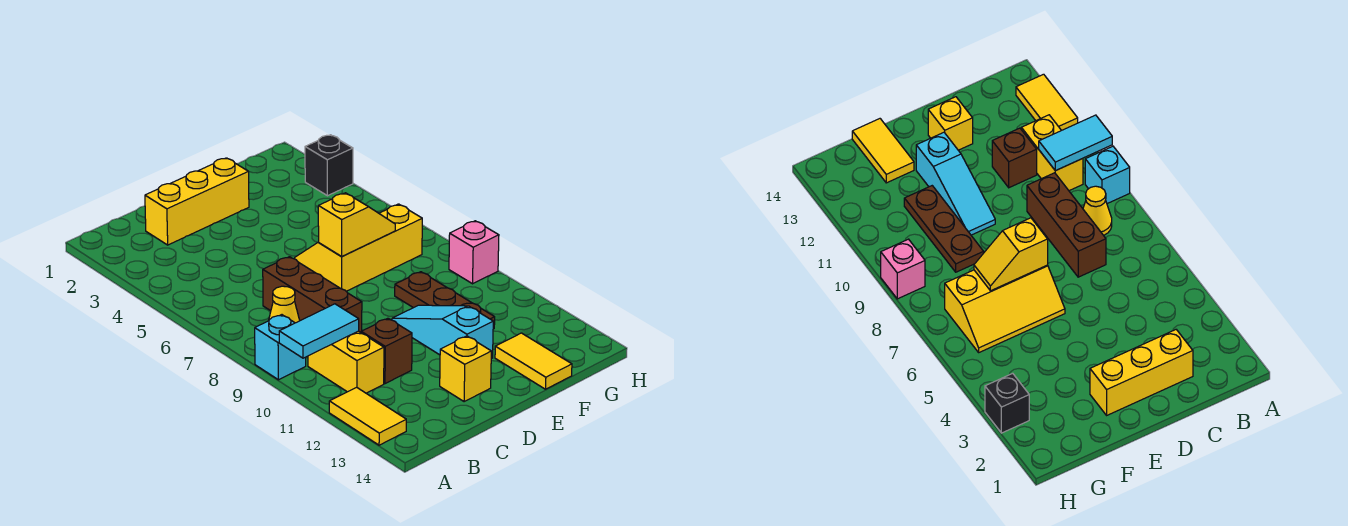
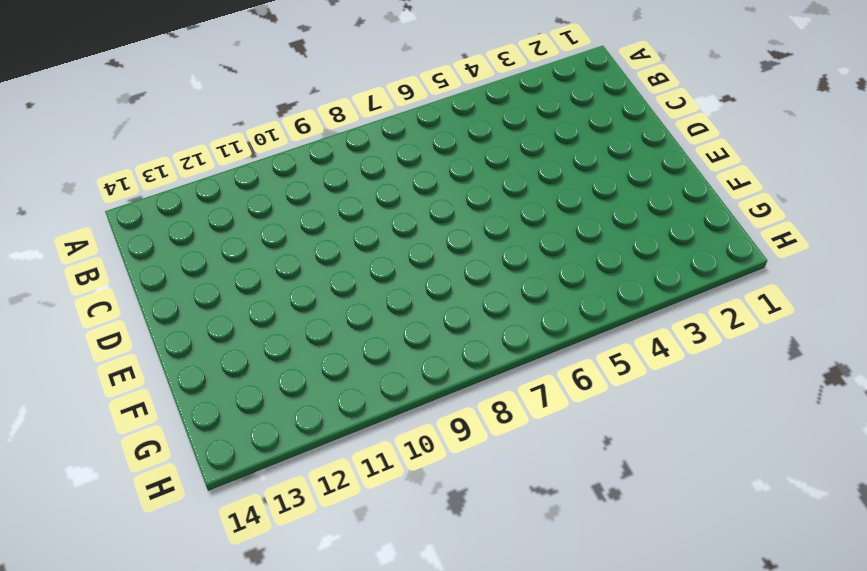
none -> cyan 1x1 brick [255,315,306,380]
none -> yellow 1x2 tile [329,387,406,445]
none -> yellow 1x1 cone [269,286,300,323]

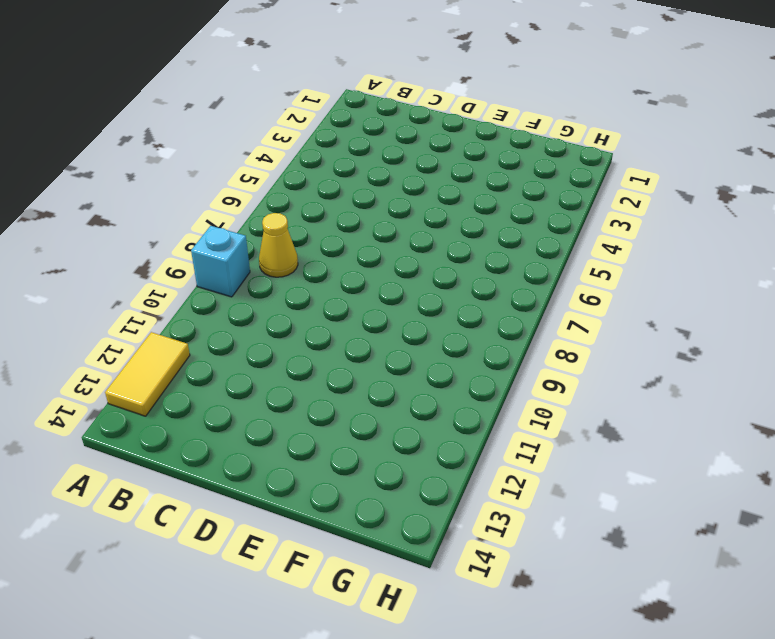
none -> yellow 1x2 brick [308,331,384,393]
none -> yellow 1x3 brick [145,158,249,245]
none -> brown 1x3 brick [263,257,362,332]

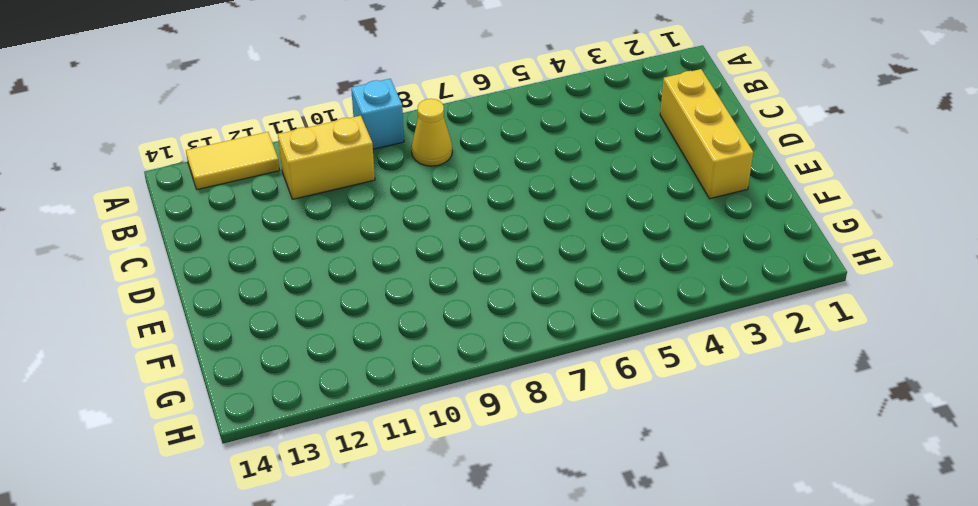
none -> brown 1x3 brick [263,257,362,332]
none -> brown 1x1 brick [361,318,412,384]
none -> yellow 1x1 brick [440,336,491,402]

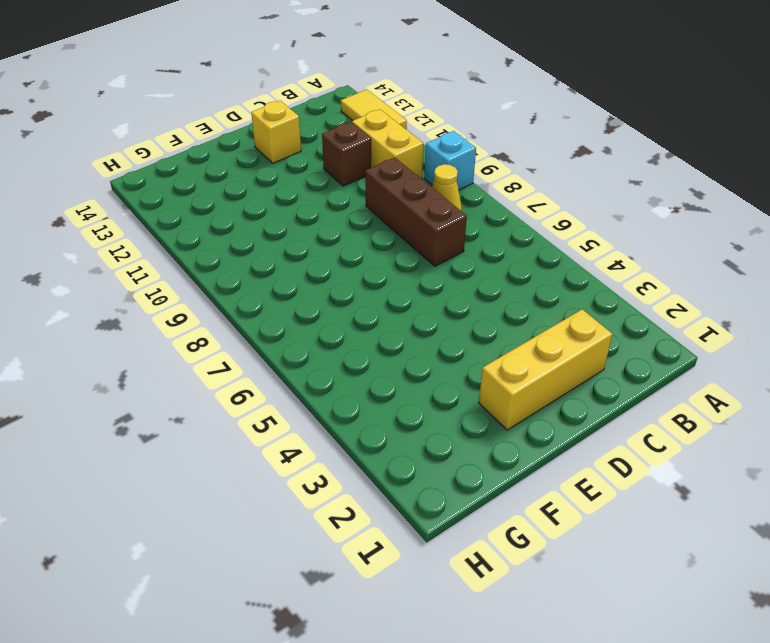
none -> yellow 2x3 slope [295,204,422,291]
none -> cyan 1x3 slope [392,305,493,359]
none -> brown 1x3 plate [395,272,495,329]

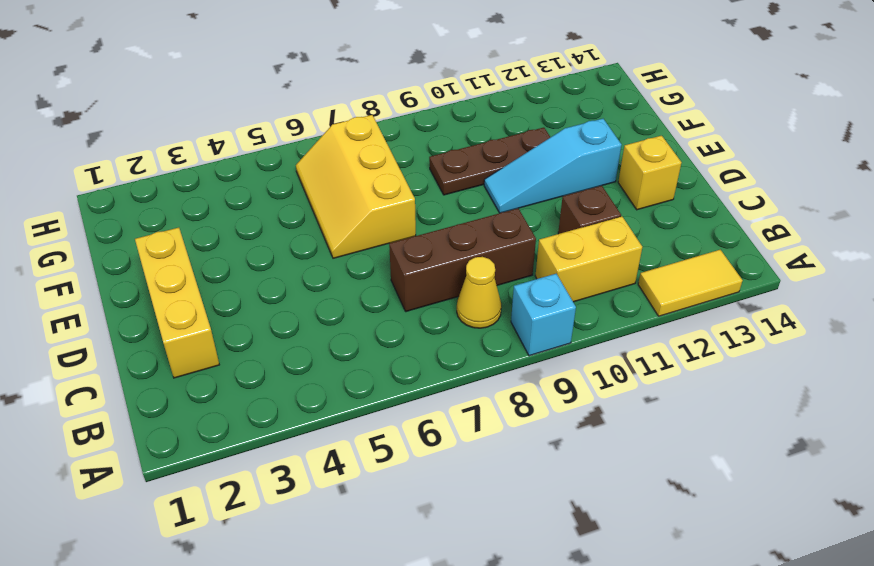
none -> yellow 1x2 tile [495,333,572,389]
none -> black 1x1 brick [305,135,353,196]
none -> pink 1x1 brick [449,221,499,284]

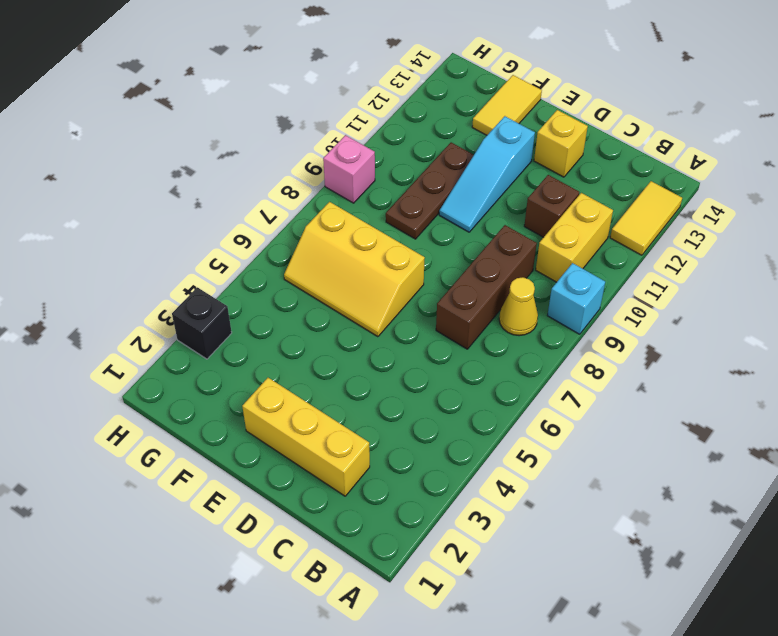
none -> cyan 1x2 tile [279,304,359,358]
none -> yellow 1x2 slope [318,193,395,257]

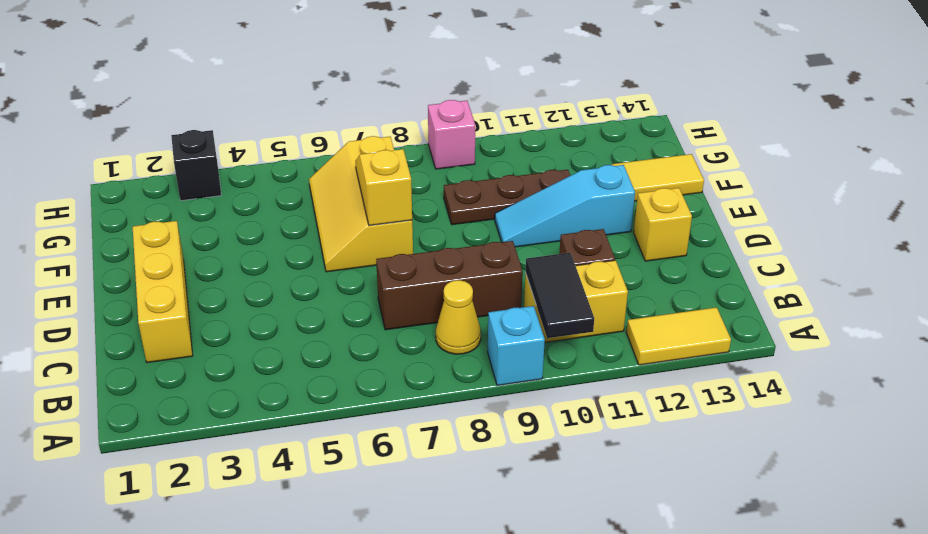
black 1x2 tile [526,253,594,338] -> cyan 1x2 tile [279,304,359,358]

